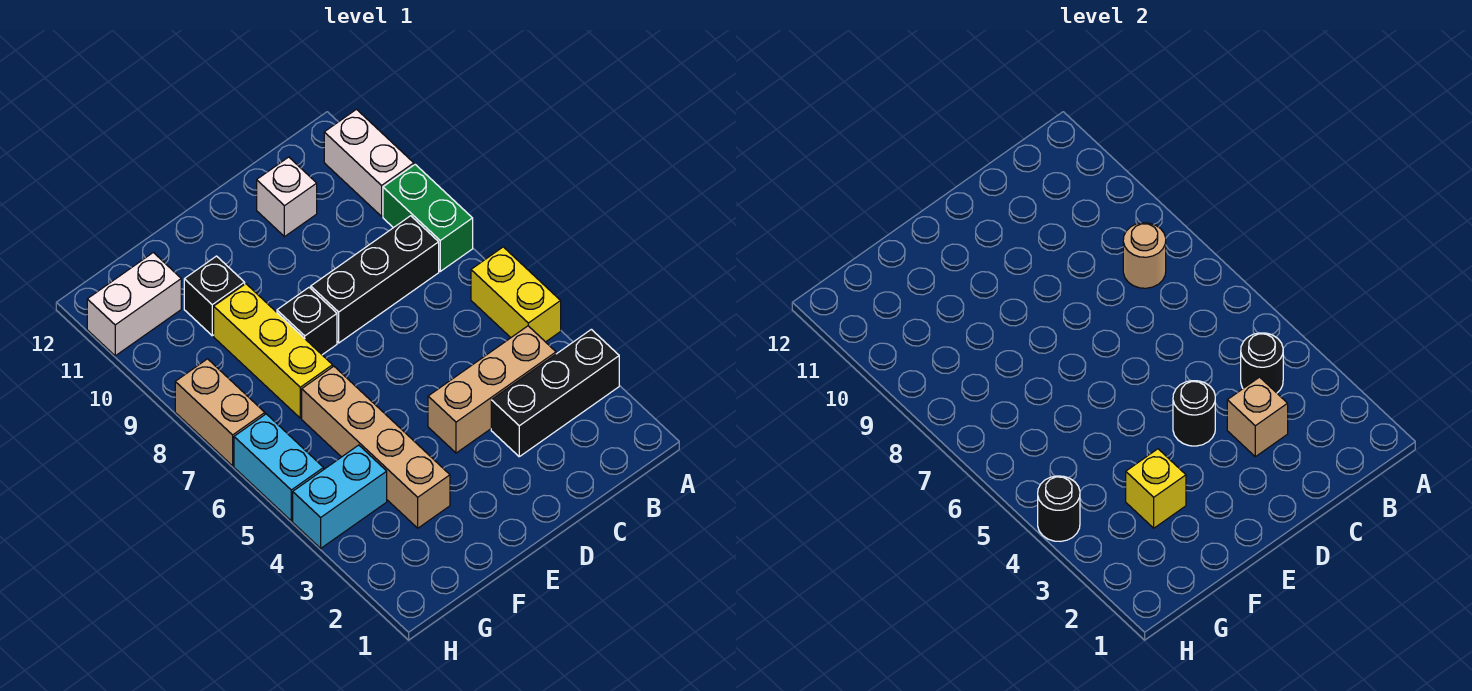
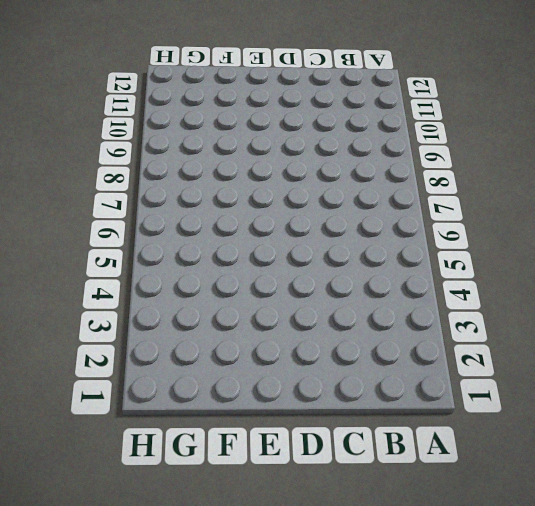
none -> black 1x3 brick [491,329,619,457]
none -> yellow 1x2 brick [471,247,561,342]
none -> green 1x2 brick [383,165,473,271]

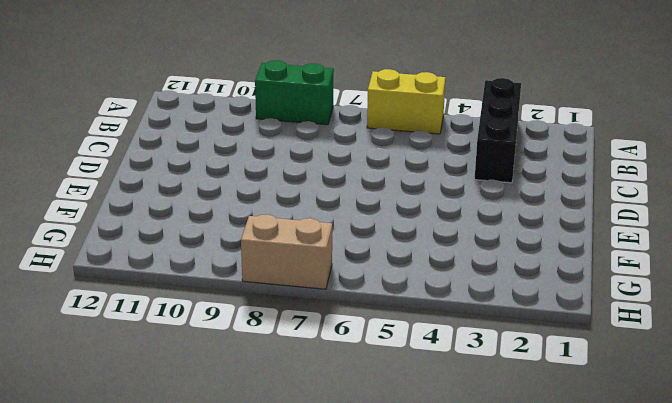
none -> white 1x2 brick [324,109,414,216]
none -> tan 1x3 brick [428,326,556,453]
none -> black 1x3 brick [311,216,439,343]

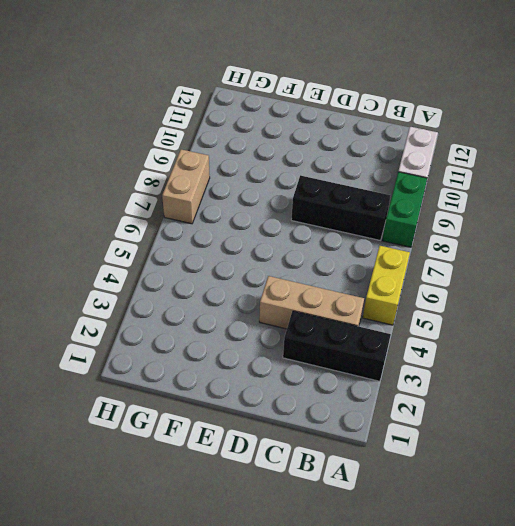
none -> white 1x1 brick [257,157,317,237]
none -> black 1x1 brick [277,288,337,355]
none -> tan 1x4 brick [302,366,450,528]

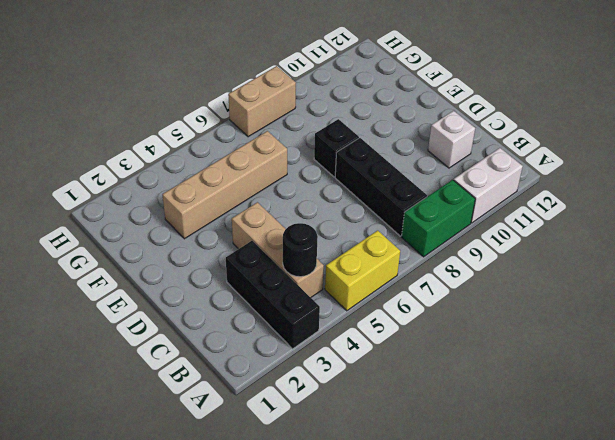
none -> yellow 1x3 brick [214,284,333,418]
none -> black 1x1 brick [184,256,245,336]
none -> cyan 1x2 brick [293,445,387,548]

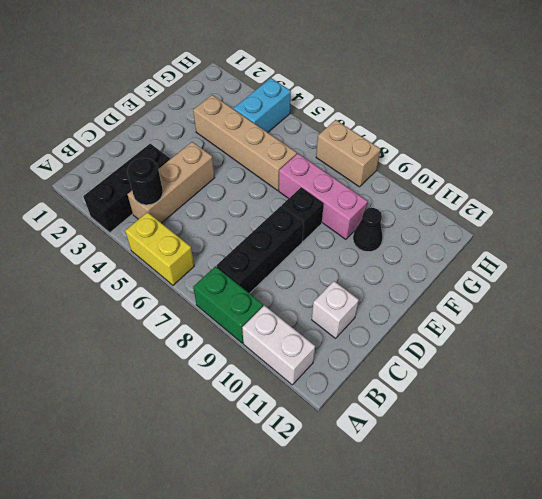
pink 1x3 brick [279,154,368,239] -> yellow 1x3 brick [214,284,333,418]
black 1x1 cone [353,208,383,252] -> black 1x1 brick [184,256,245,336]
none -> white 1x2 brick [87,252,181,356]
none -> cyan 1x2 brick [234,414,324,521]
none -> tan 1x1 round brick [1123,223,1166,288]

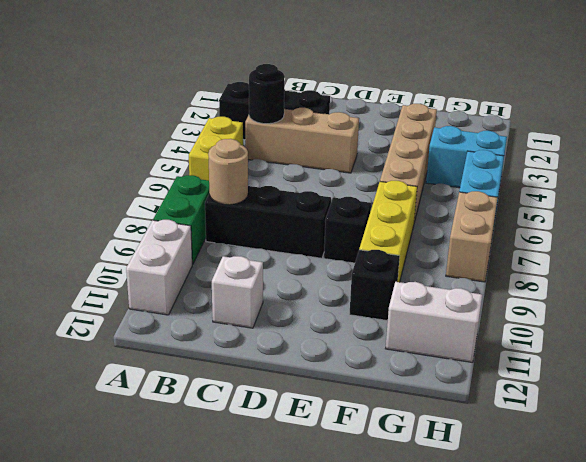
none -> tan 1x1 brick [1227,377,1288,457]
none -> black 1x1 round brick [1173,381,1215,446]
none -> yellow 1x1 brick [1126,449,1186,528]

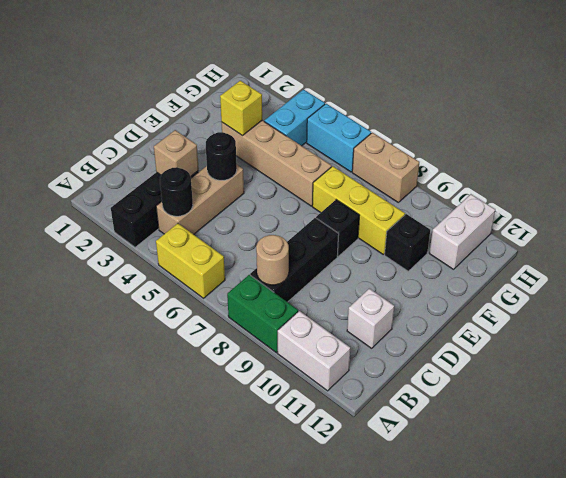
none -> black 1x1 round brick [1038,476,1080,541]

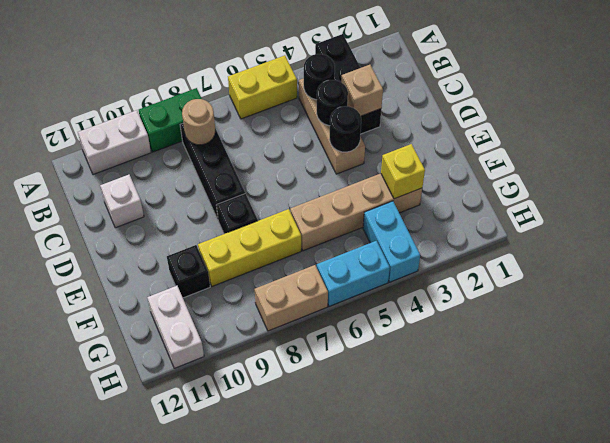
black 1x1 round brick [317,80,348,126] -> black 1x1 round brick moved to [1038,476,1080,541]

